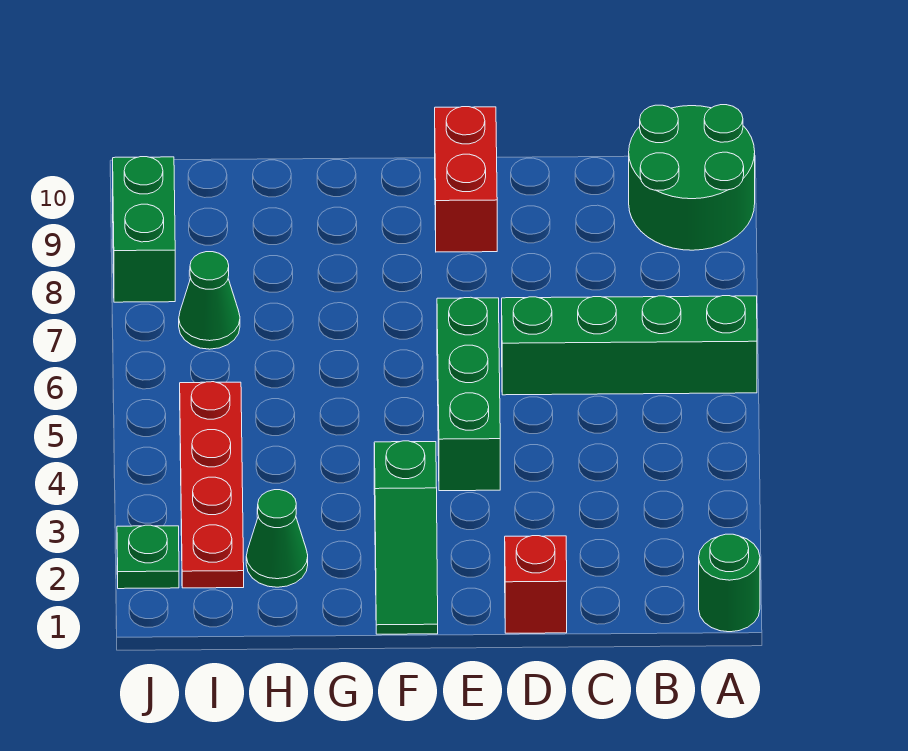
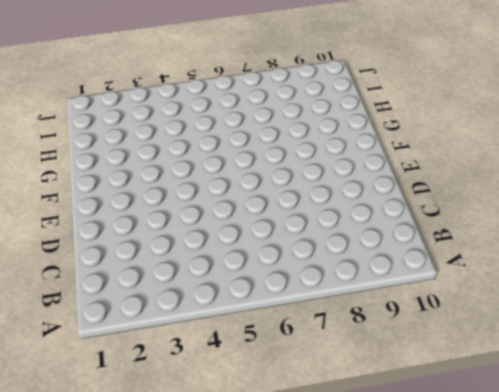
none -> green 1x1 round brick [699,534,760,632]
none -> green 1x4 brick [502,296,757,395]
none -> green 2x2 round brick [629,105,755,250]

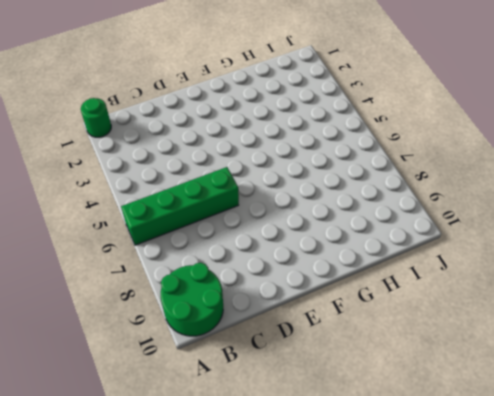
none -> red 1x1 brick [505,536,567,633]
none -> green 1x3 brick [437,297,500,491]
none -> red 1x2 brick [435,107,497,252]

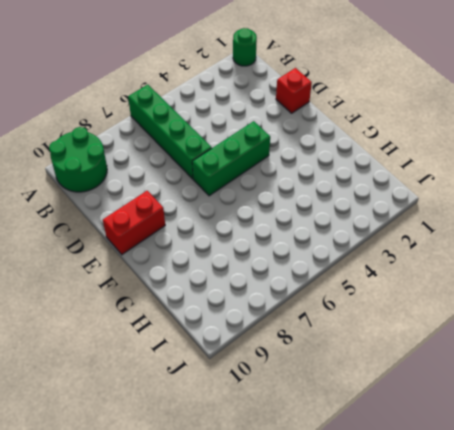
none -> green 1x3 slope [374,441,438,634]
none -> green 1x1 cone [246,490,308,587]
none -> red 1x4 plate [180,382,244,588]

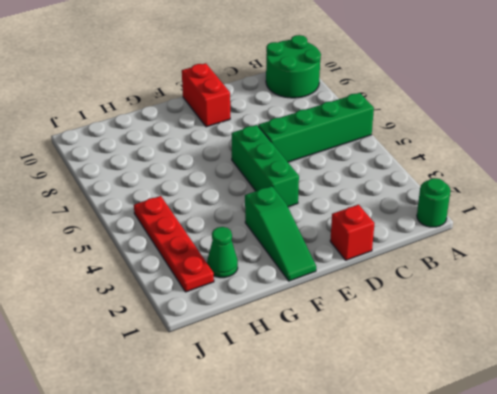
none -> green 1x1 cone [179,252,240,349]
none -> green 1x1 plate [117,525,179,589]
none -> green 1x2 brick [113,157,175,302]

